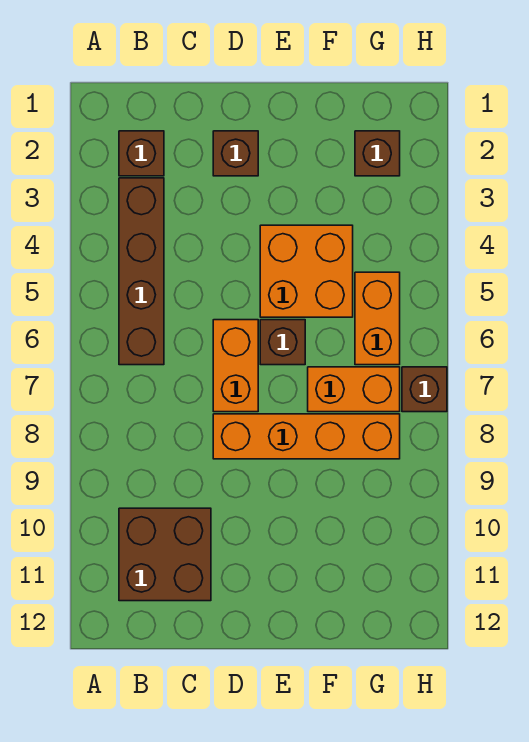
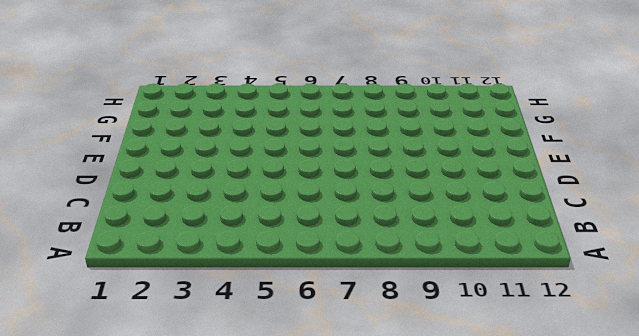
none -> brown 1x1 brick [119,131,164,176]
none -> brown 1x4 brick [119,178,164,365]
none -> brown 2x2 brick [119,508,211,601]

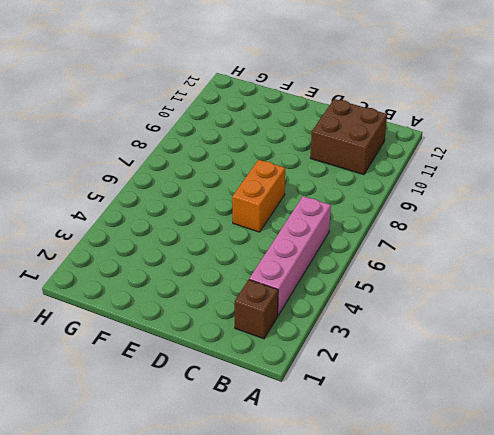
pink 1x4 brick [249,196,331,315] -> brown 1x4 brick [119,178,164,365]
none -> brown 1x1 brick [213,131,258,176]
none -> orange 1x4 brick [213,414,400,459]
none -> orange 2x2 brick [260,225,353,317]

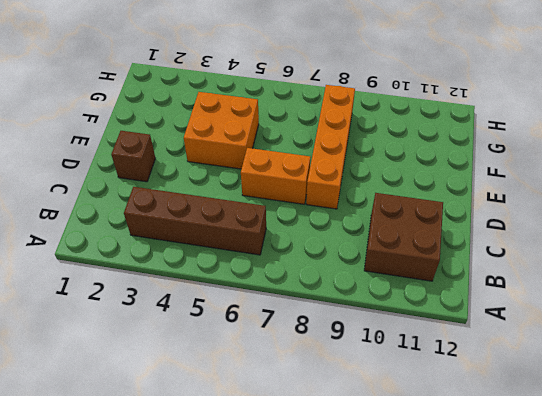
none -> brown 1x1 brick [119,131,164,176]
none -> brown 1x1 brick [260,320,305,365]
none -> orange 1x2 brick [308,367,400,412]

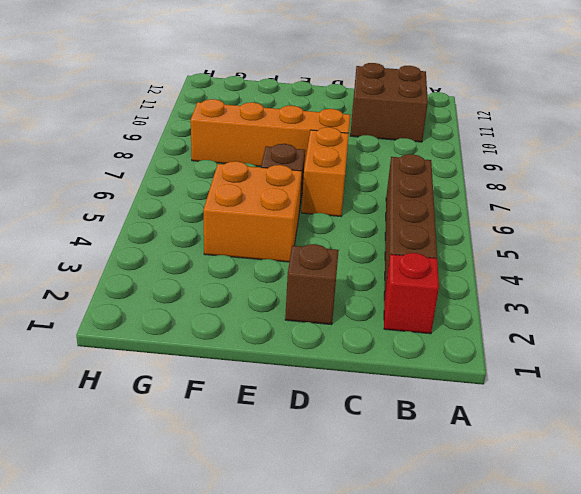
red 1x1 brick [384,253,439,334] -> brown 1x1 brick [119,131,164,176]
none -> orange 1x2 brick [308,367,400,412]
none -> brown 1x1 brick [355,131,400,176]
none -> orange 1x2 brick [355,272,400,365]

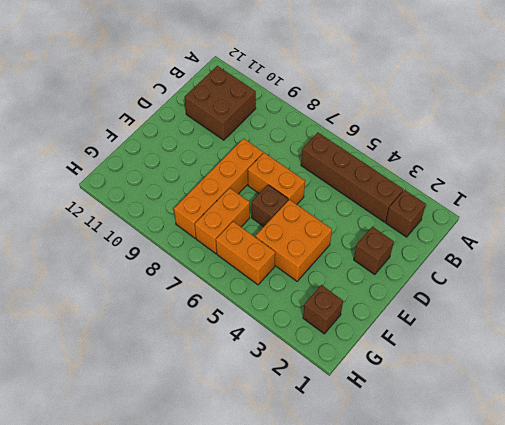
none -> brown 1x1 brick [402,367,447,412]

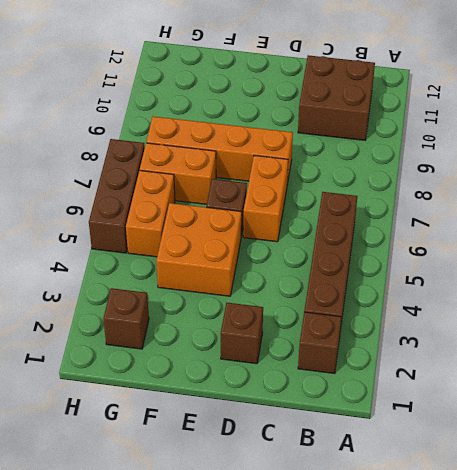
brown 1x3 brick [89,139,145,253] -> brown 1x1 brick [402,367,447,412]

